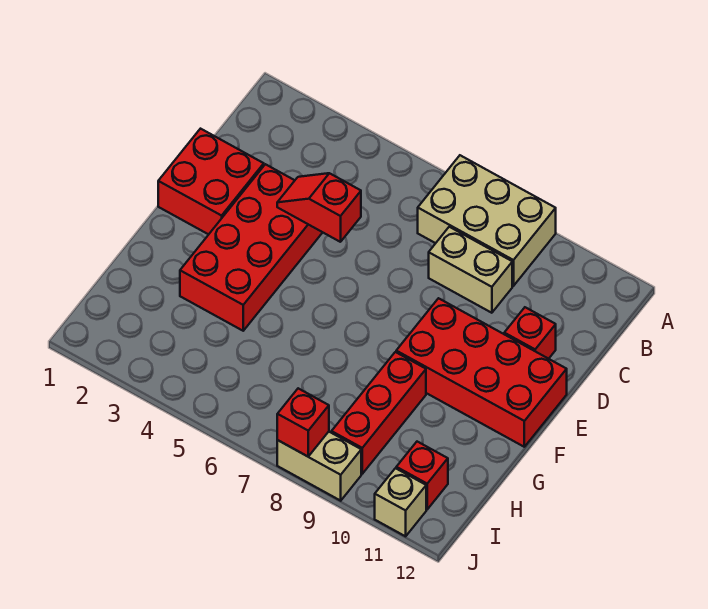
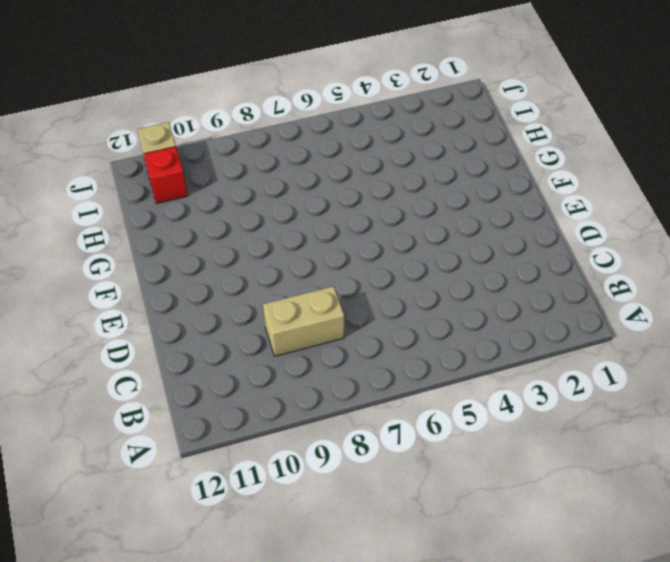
none -> tan 2x3 brick [418,155,556,286]
none -> red 2x2 brick [158,129,264,234]
none -> red 2x4 brick [180,164,323,331]

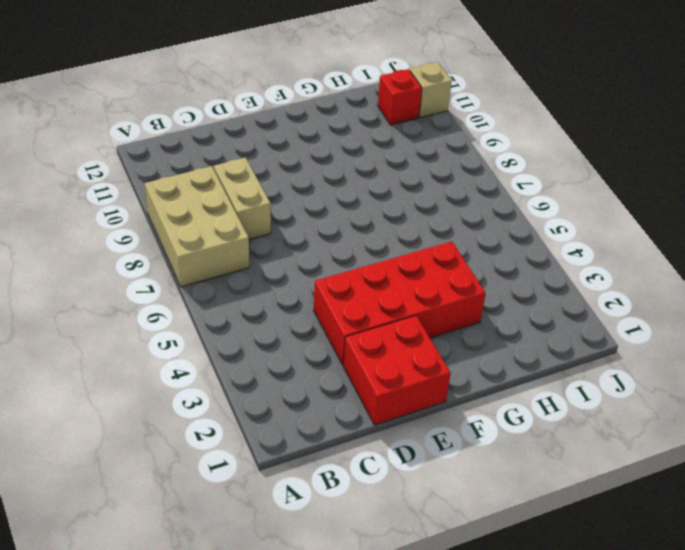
none -> red 1x1 brick [504,307,556,359]
none -> red 2x4 brick [396,298,567,447]
none -> red 1x3 brick [332,352,426,474]

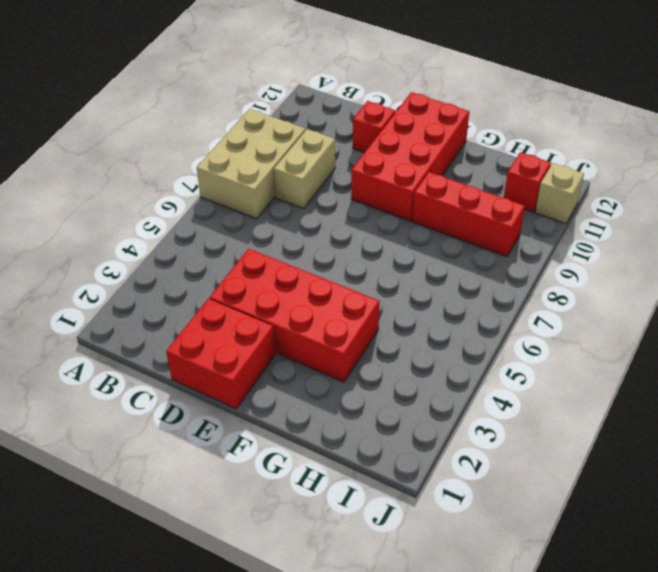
none -> tan 1x2 brick [277,432,361,501]
none -> red 1x2 slope [277,173,361,242]
none -> red 1x1 brick [277,388,329,456]

